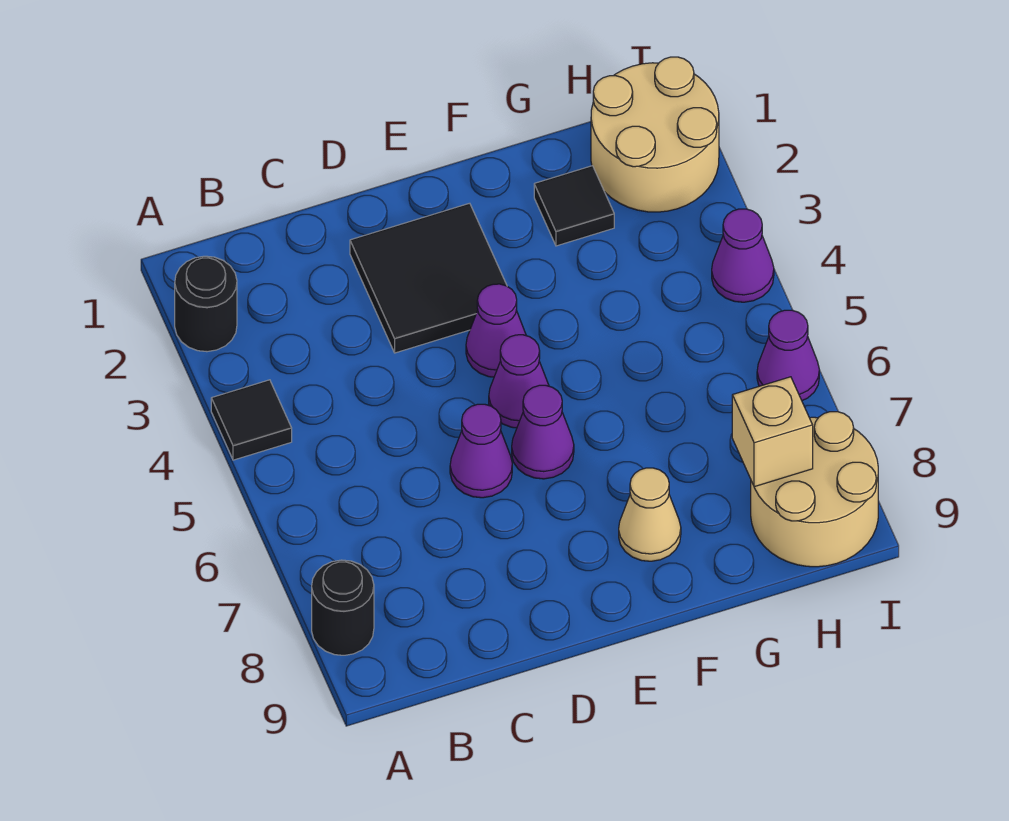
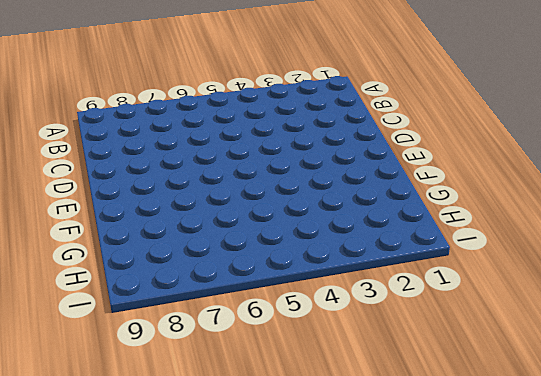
none -> black 1x1 round brick [175,256,237,352]
none -> black 1x1 tile [211,380,292,460]
none -> black 1x1 round brick [312,560,374,655]

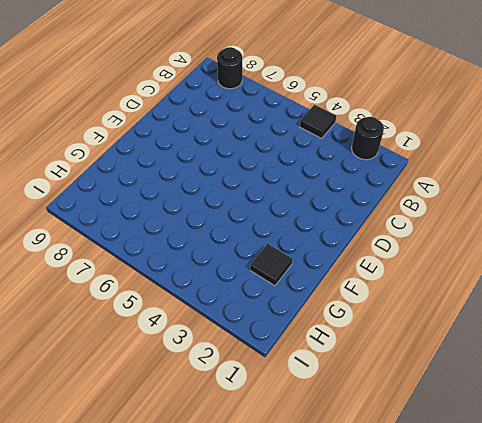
none -> black 2x2 tile [350,203,507,353]
none -> purple 1x1 cone [450,404,512,498]
none -> purple 1x1 cone [466,284,526,377]

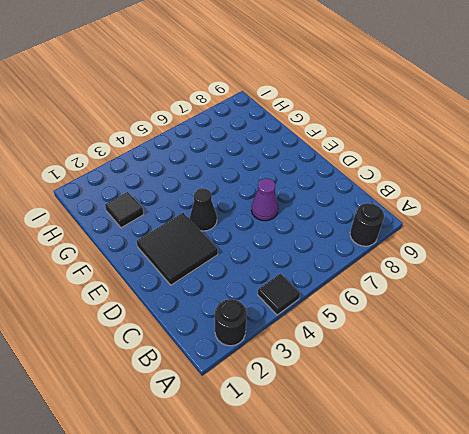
black 1x1 cone [190,188,217,231] -> purple 1x1 cone [466,284,526,377]
none -> purple 1x1 cone [489,335,549,428]
none -> purple 1x1 cone [512,385,574,479]
none -> tan 1x1 cone [619,468,681,561]

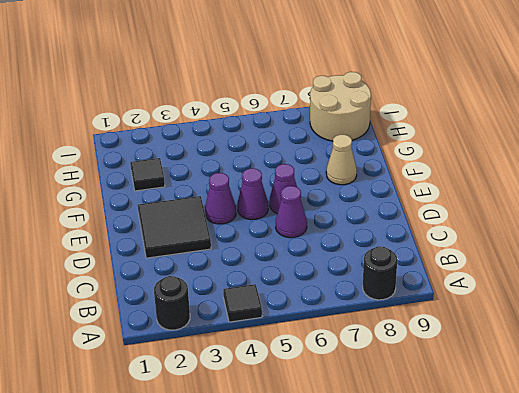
none -> tan 2x2 round brick [591,57,719,212]
none -> purple 1x1 cone [712,209,774,302]
none -> purple 1x1 cone [757,310,819,401]

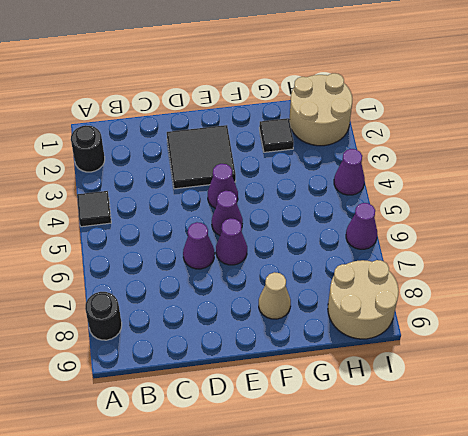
none -> tan 1x1 brick [732,377,813,487]

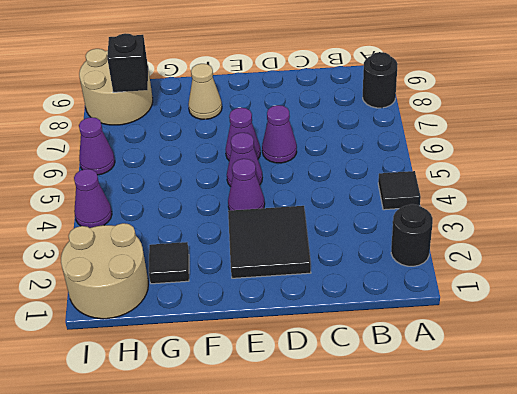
black 1x1 brick [107,33,148,92] -> tan 1x1 brick [732,377,813,487]

